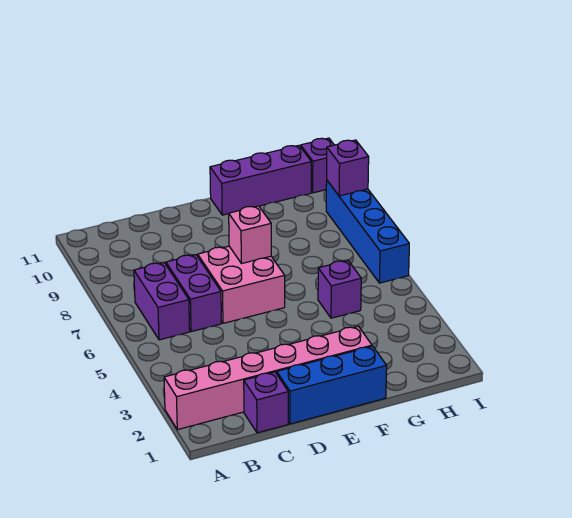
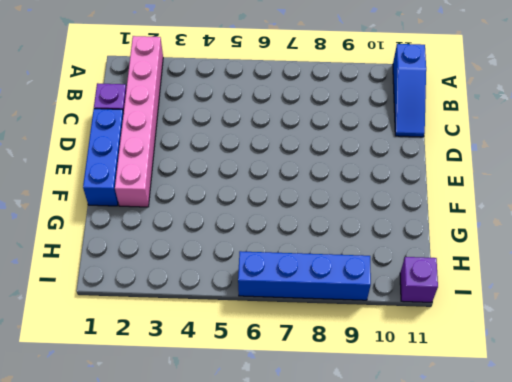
blue 1x3 slope [393,44,426,137] -> none
none -> purple 1x2 brick [134,263,190,340]
none -> purple 1x2 brick [166,255,221,332]
none -> pink 2x2 brick [198,246,285,323]

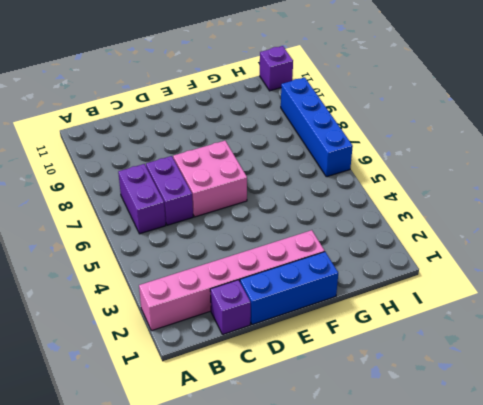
none -> purple 1x3 brick [210,145,311,215]
none -> purple 1x1 brick [318,260,361,318]
none -> pink 1x1 brick [229,206,271,264]

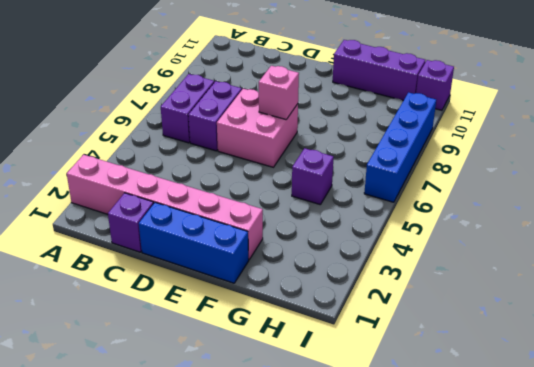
none -> purple 1x1 brick [327,140,369,196]

